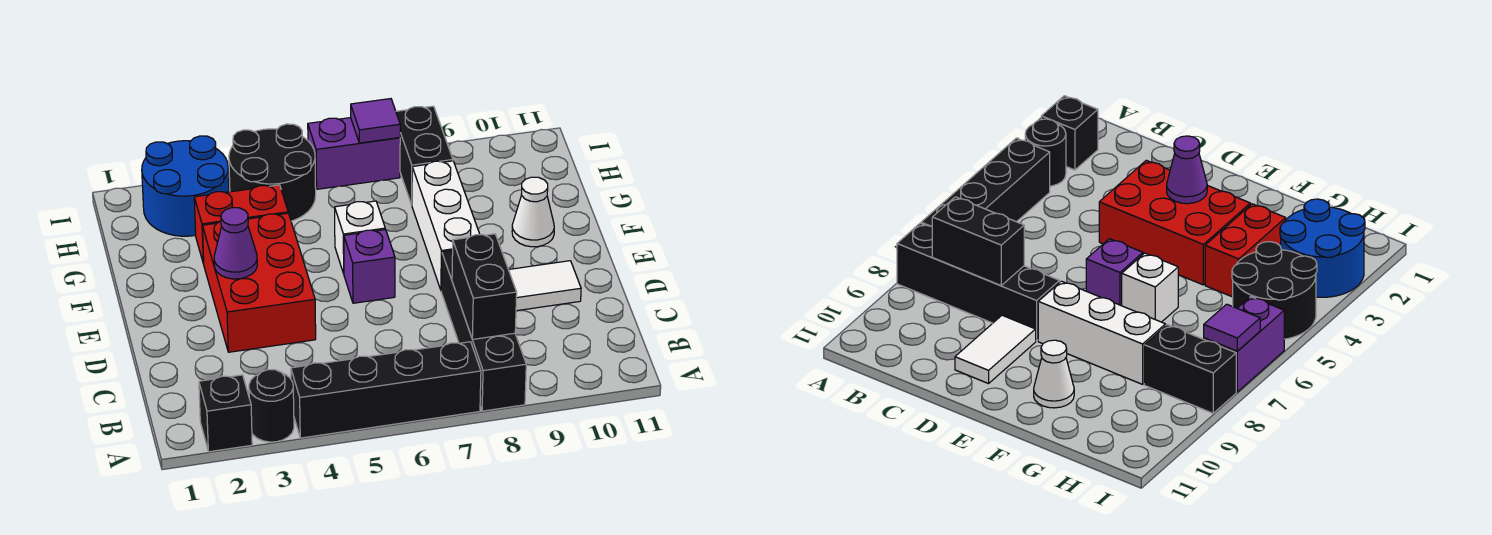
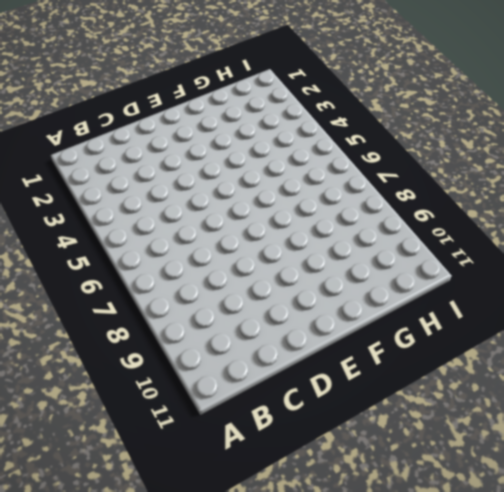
none -> black 1x1 brick [199,375,252,452]
none -> black 1x1 round brick [249,370,294,442]
none -> black 1x4 brick [291,342,481,438]

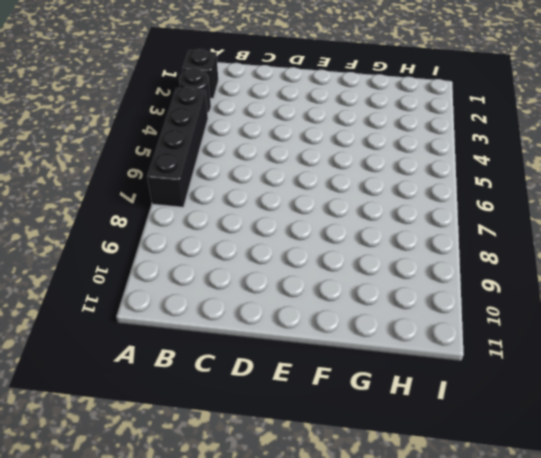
none -> black 1x4 brick [441,250,526,411]
none -> red 2x3 brick [202,213,316,352]
none -> white 1x2 tile [509,261,581,311]

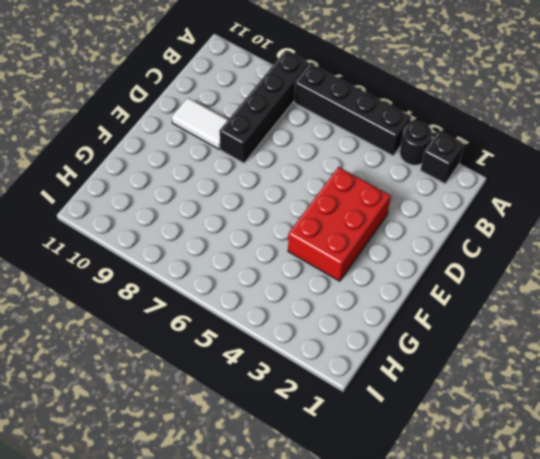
none -> purple 1x1 brick [344,230,395,303]
none -> white 1x3 brick [412,161,480,290]
none -> white 1x1 brick [335,201,385,274]

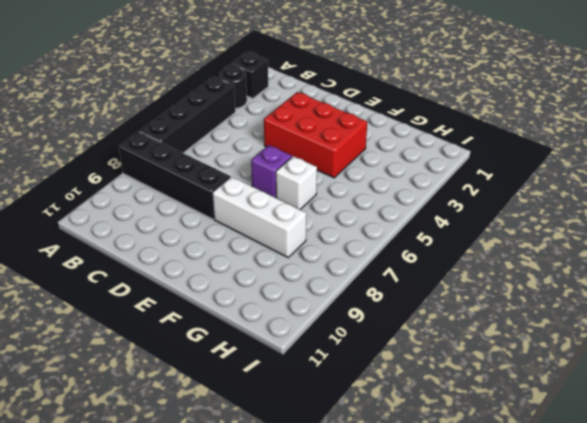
none -> white 1x2 tile [509,261,581,311]
none -> white 1x1 cone [512,177,554,247]
none -> red 1x2 brick [194,185,288,264]

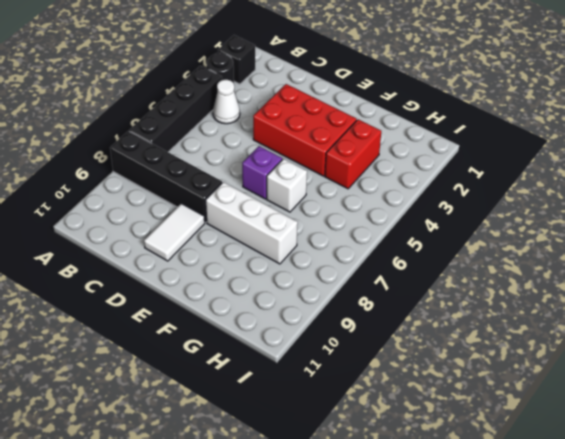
white 1x1 cone [213,80,240,124] -> white 1x1 cone moved to [512,177,554,247]
none -> blue 2x2 round brick [142,136,229,236]
none -> black 2x2 round brick [229,124,316,221]
none -> black 1x2 brick [396,106,453,205]

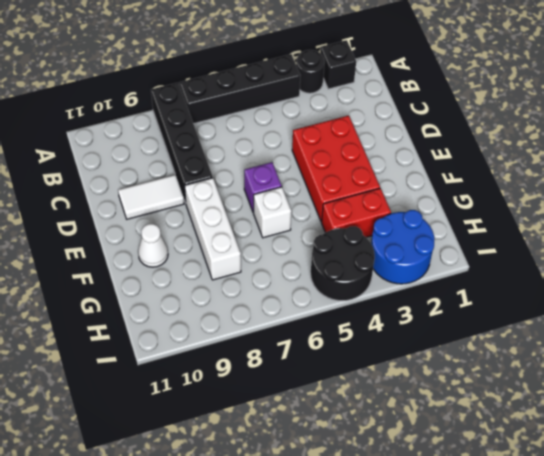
none -> black 1x2 brick [396,106,453,205]
none -> purple 1x2 brick [308,118,400,189]
none -> black 1x2 brick [452,234,517,339]

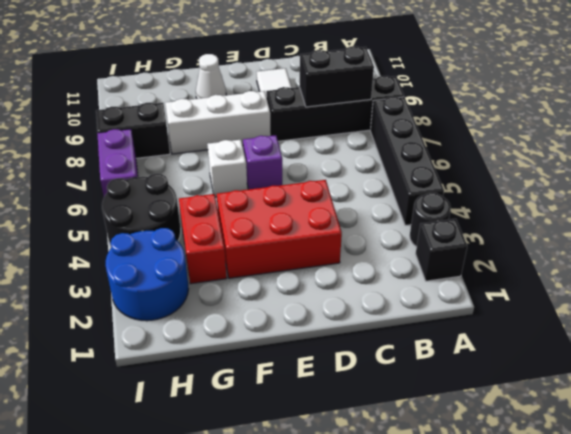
none -> purple 1x1 cone [214,208,257,279]
none -> purple 1x1 tile [351,99,400,143]

